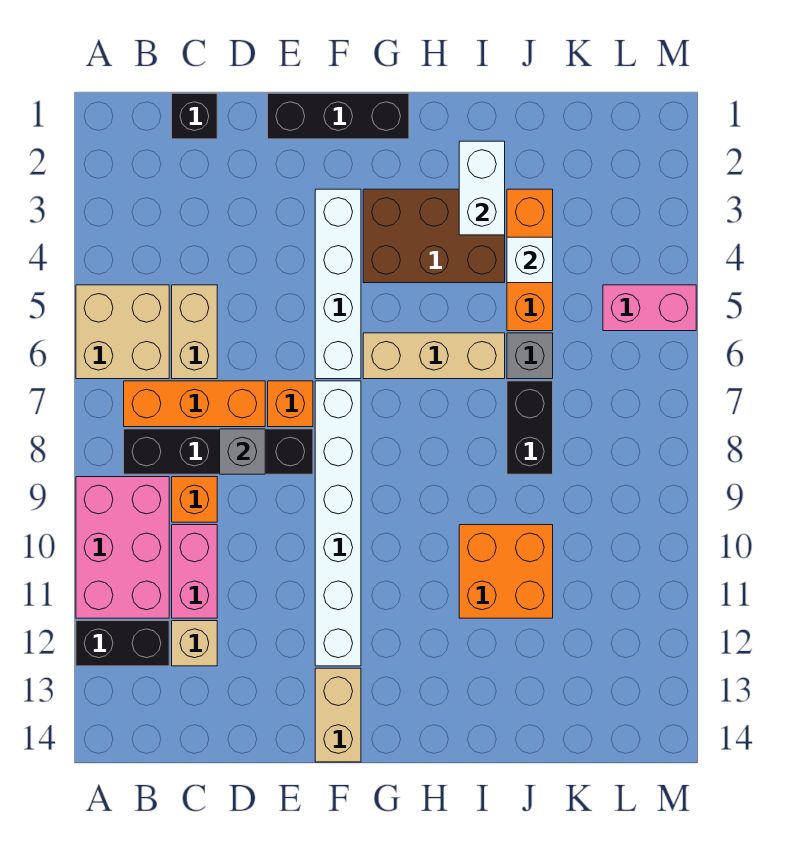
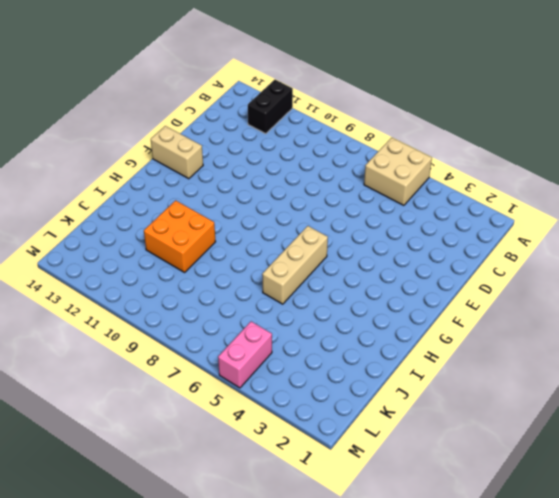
none -> pink 2x3 brick [76,477,169,618]
none -> orange 1x3 brick [124,381,265,427]
none -> black 1x4 brick [124,429,313,474]

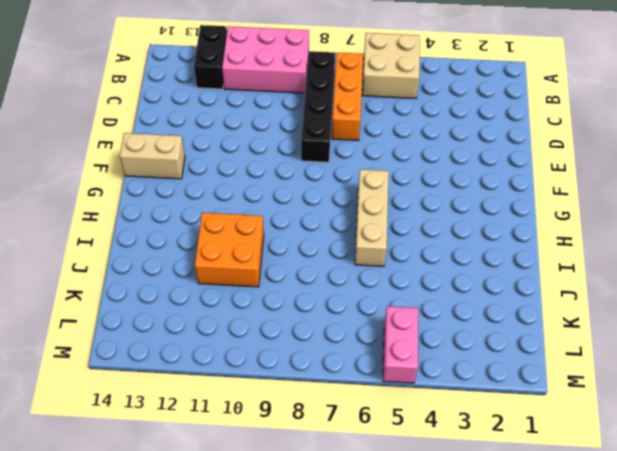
none -> black 1x1 brick [172,93,217,139]
none -> tan 1x2 brick [172,285,217,379]
none -> orange 1x1 brick [172,477,217,522]

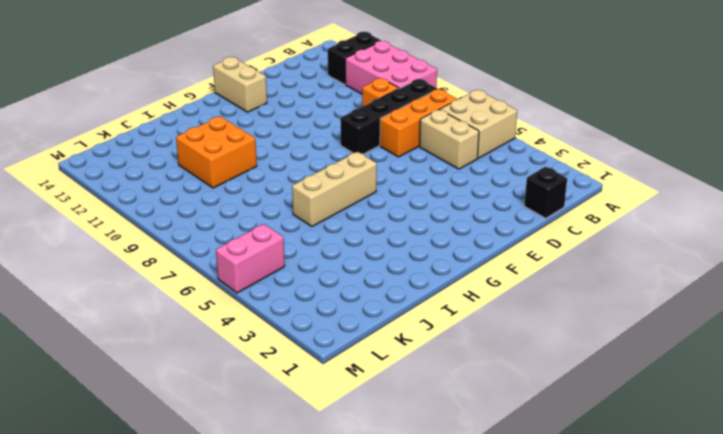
none -> pink 1x2 brick [172,525,217,618]
none -> tan 1x1 brick [172,621,217,666]
none -> black 1x3 brick [268,93,409,139]

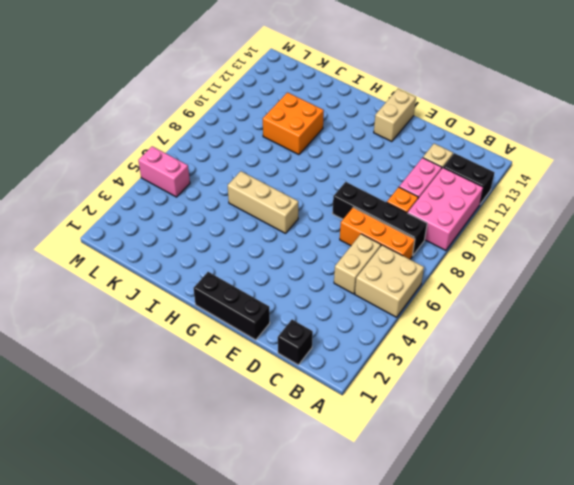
none -> orange 1x1 brick [268,381,313,427]
none -> white 1x4 brick [315,189,361,379]
none -> white 1x6 brick [315,381,361,666]

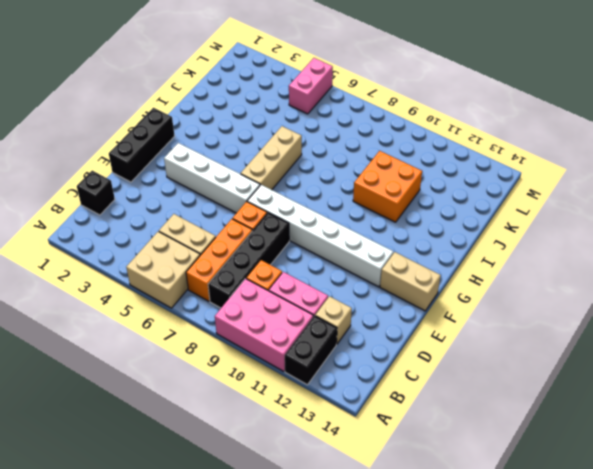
none -> brown 2x3 brick [363,189,505,283]
none -> orange 1x3 brick [507,189,553,331]
none -> grey 1x1 brick [507,333,553,379]

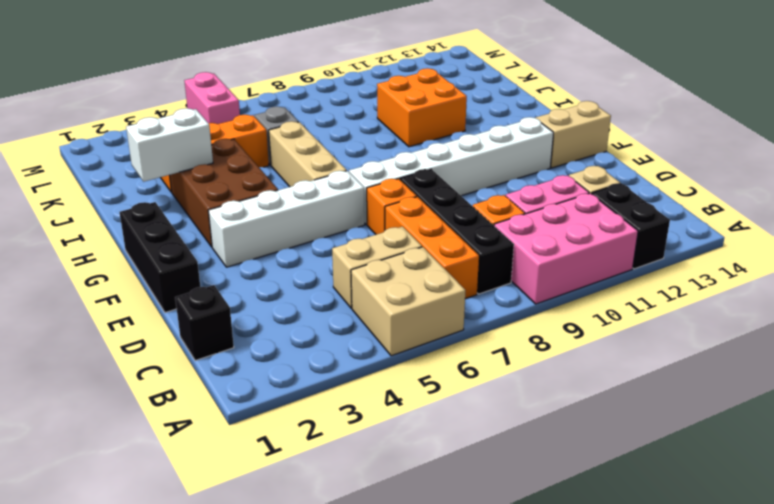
none -> black 1x2 brick [507,381,553,474]
none -> grey 1x1 brick [220,429,265,474]
none -> white 1x1 brick [507,237,553,283]

